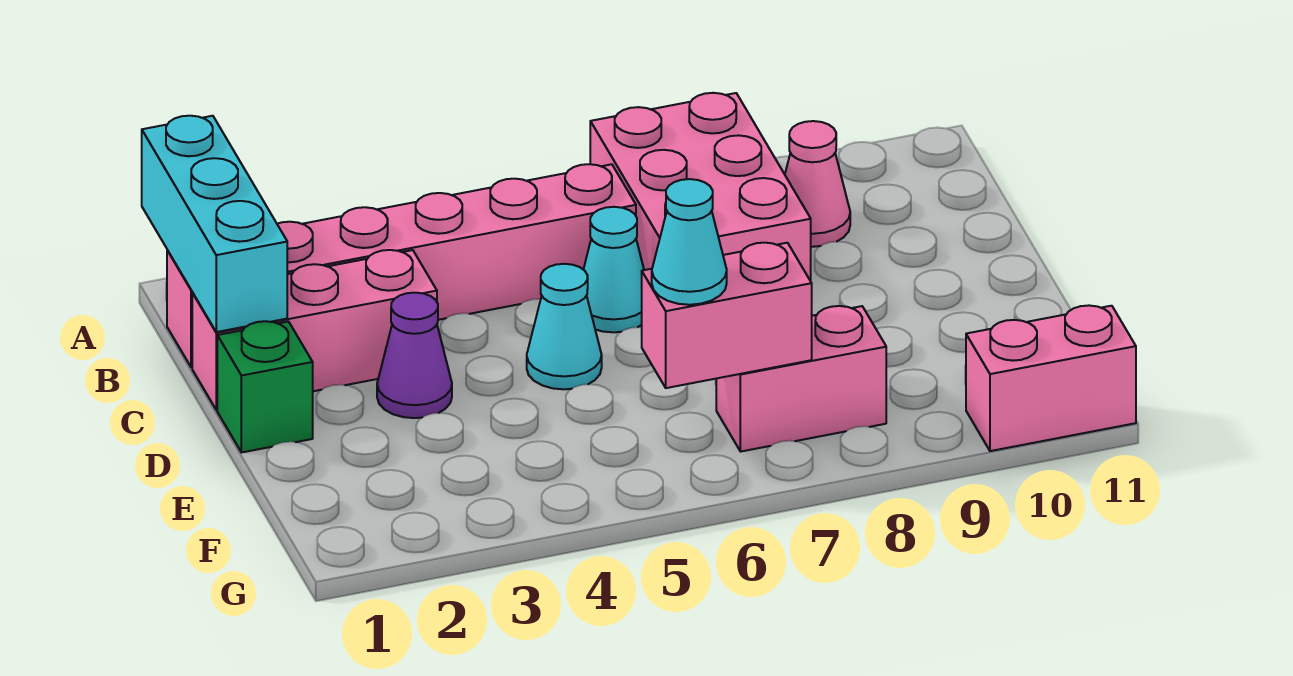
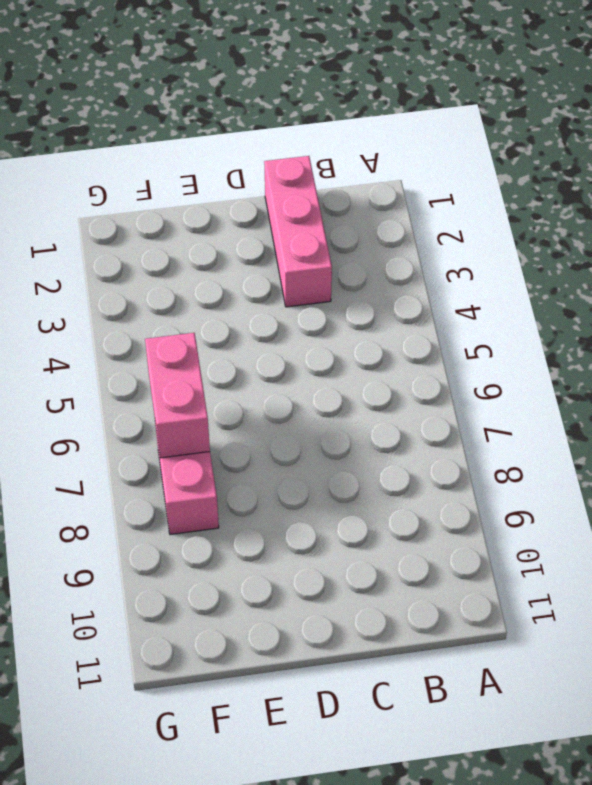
none -> pink 2x3 brick [590,93,811,281]
none -> pink 1x6 brick [167,164,636,367]
none -> pink 1x1 cone [785,121,850,247]

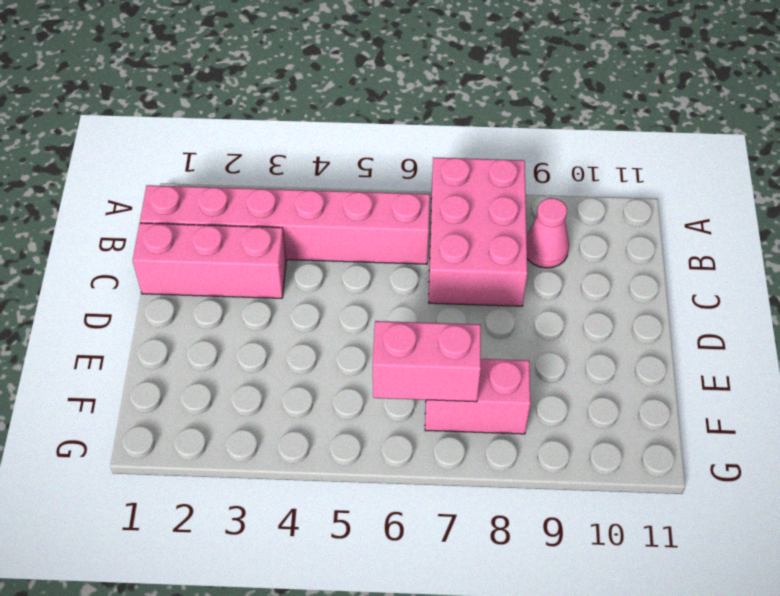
none -> cyan 1x1 cone [583,207,644,332]
none -> green 1x1 brick [217,321,313,453]
none -> purple 1x1 cone [377,293,452,418]

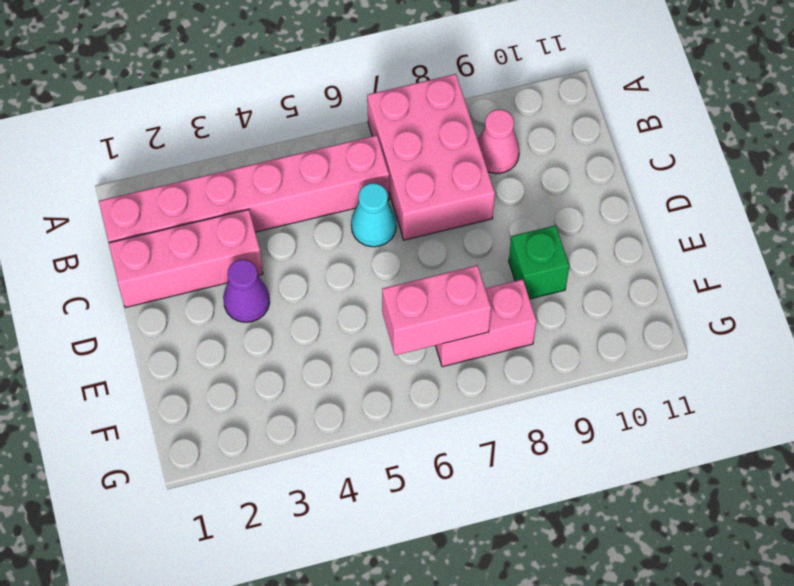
green 1x1 brick [509,225,569,299] -> green 1x1 brick moved to [217,321,313,453]
none -> cyan 1x1 cone [527,264,602,389]
none -> pink 1x2 brick [966,305,1136,451]
none -> cyan 1x3 brick [142,116,287,332]

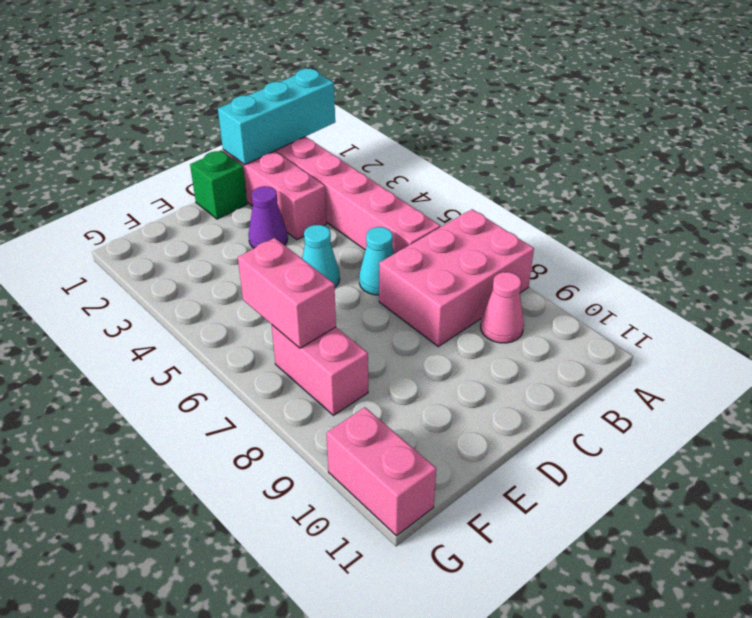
none -> cyan 1x1 cone [652,179,727,305]

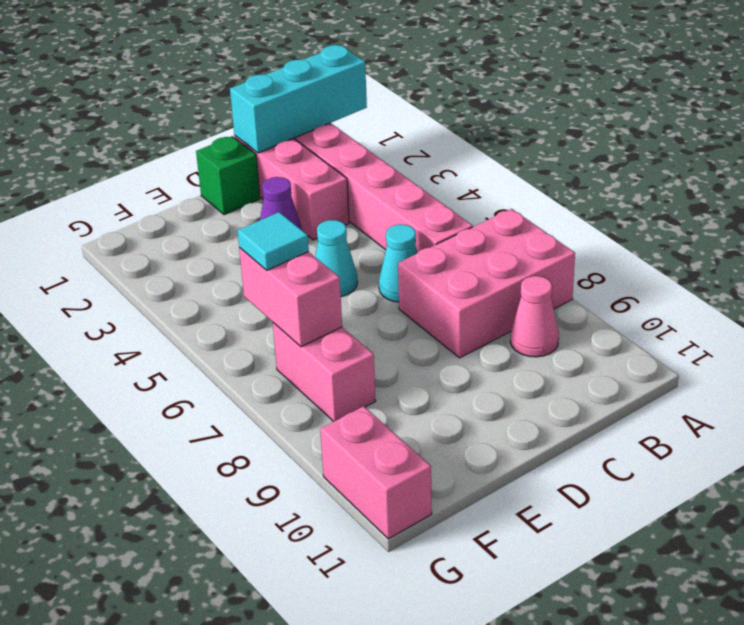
cyan 1x1 tile [238,212,309,270] -> cyan 1x1 cone [652,179,727,305]

